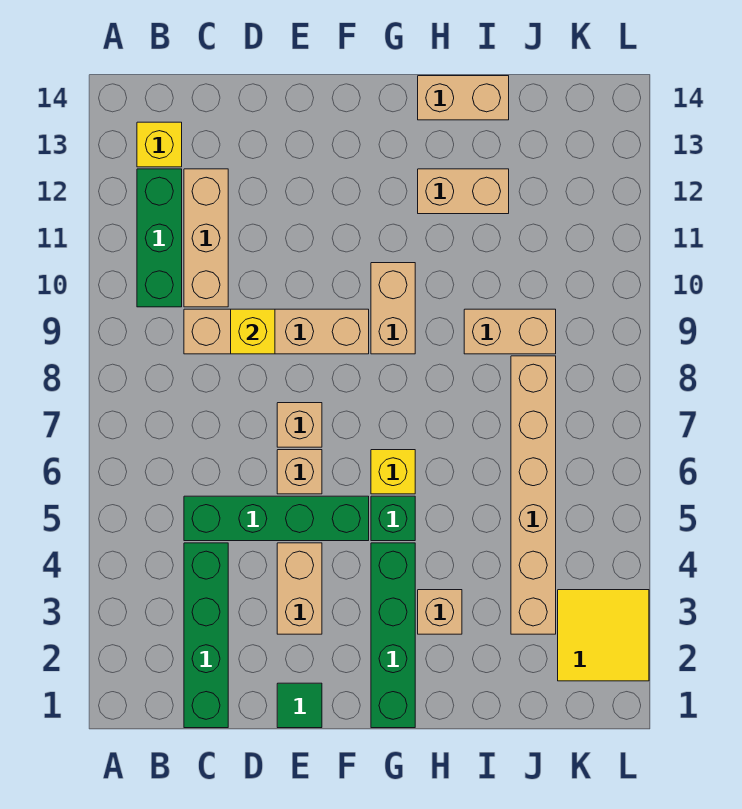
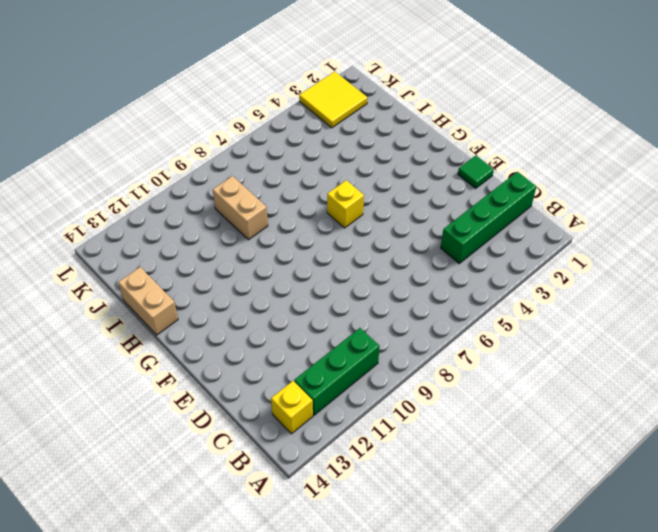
none -> green 1x4 brick [184,496,369,541]
none -> tan 1x4 brick [184,309,369,354]
none -> tan 1x3 brick [184,169,228,307]

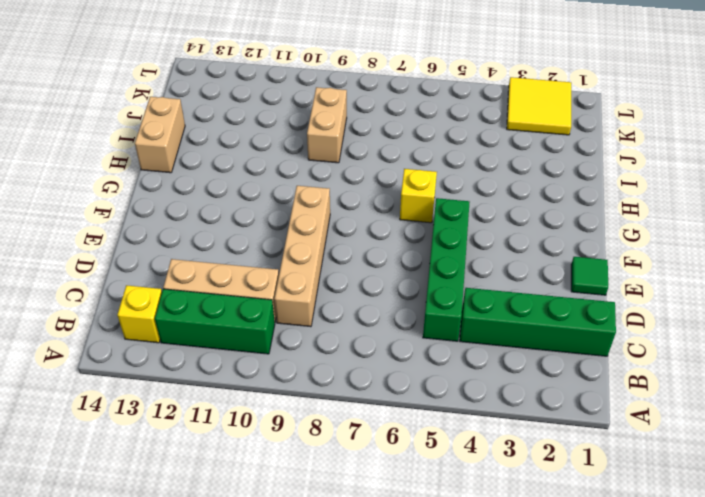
none -> tan 1x2 brick [277,543,322,634]
none -> tan 1x1 brick [277,450,322,494]
none -> tan 1x1 brick [277,403,322,447]

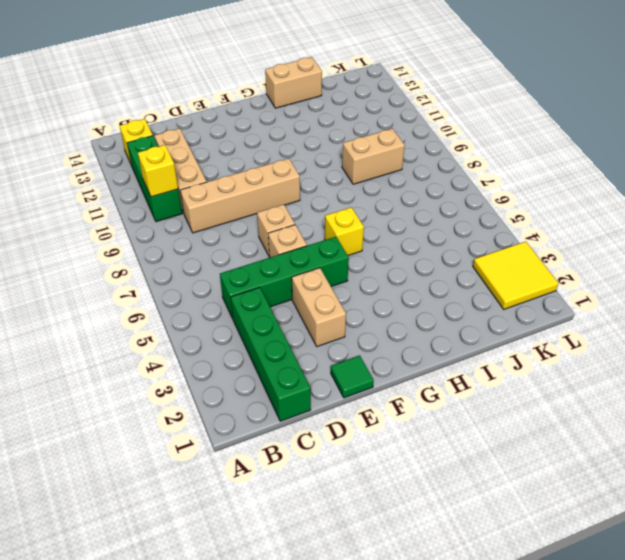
yellow 1x1 brick [138,145,178,197] -> yellow 1x1 brick moved to [231,309,275,354]
none -> green 1x4 brick [371,543,415,728]
none -> green 1x1 brick [371,496,415,541]
none -> tan 1x2 brick [371,263,415,354]

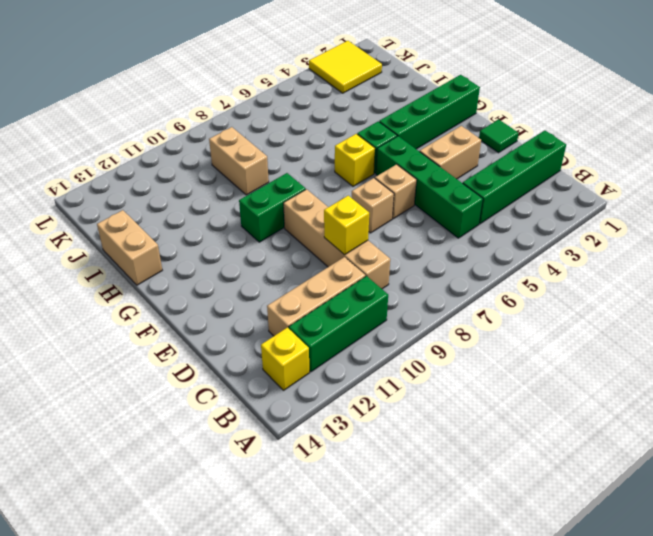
green 1x2 brick [239,173,306,242] -> tan 1x2 brick [371,263,415,354]
none -> tan 1x1 brick [418,590,462,634]
none -> tan 1x2 brick [418,169,509,214]
none -> tan 1x6 brick [511,356,556,634]

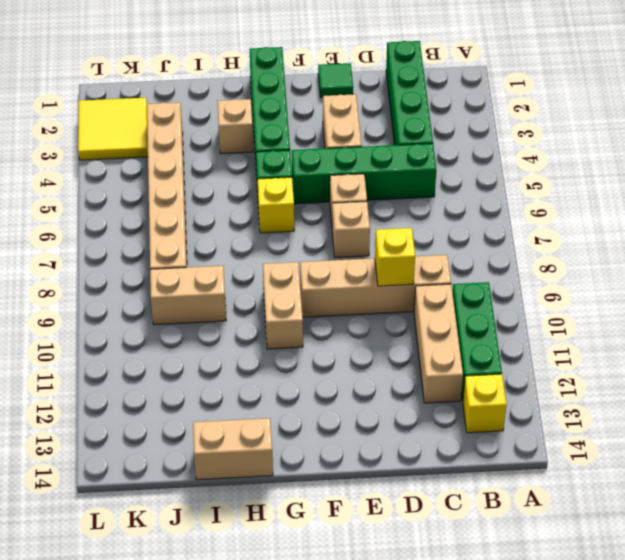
none -> tan 1x2 brick [418,169,509,214]

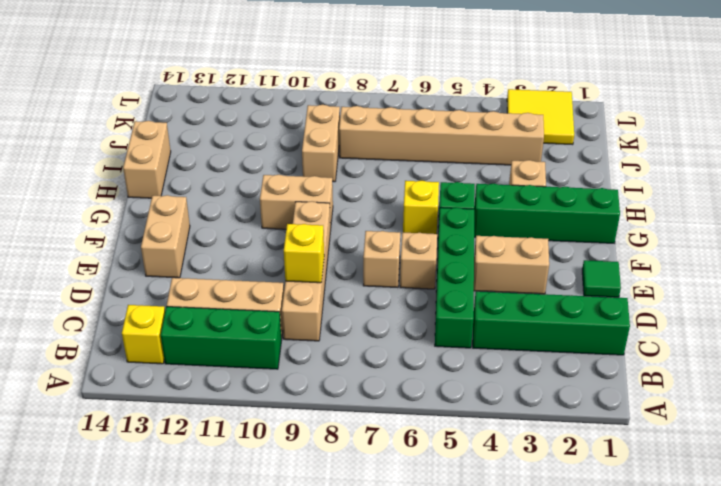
tan 1x2 brick [141,195,190,278] -> tan 1x2 brick moved to [418,169,509,214]

